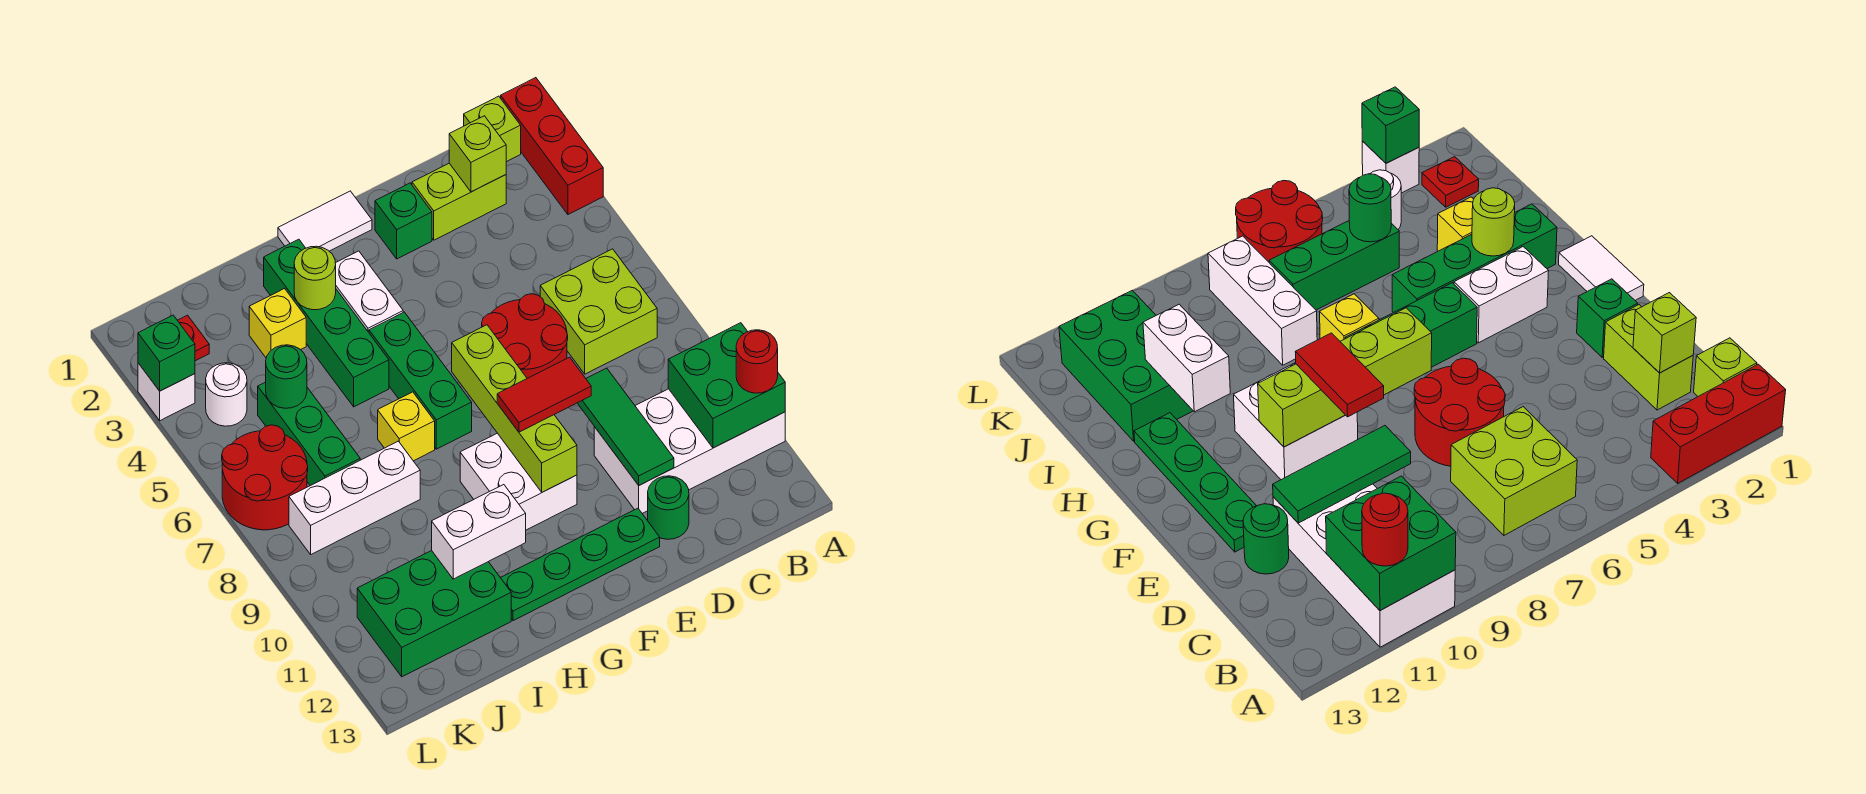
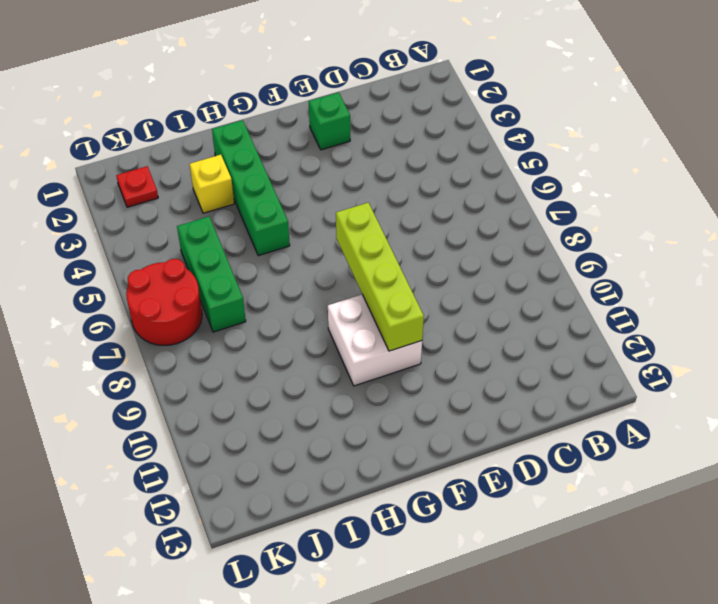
none -> red 1x3 brick [501,78,603,214]
none -> white 2x4 brick [594,389,785,513]
none -> lime 1x1 brick [464,96,521,162]
none -> lime 2x2 brick [540,249,657,374]

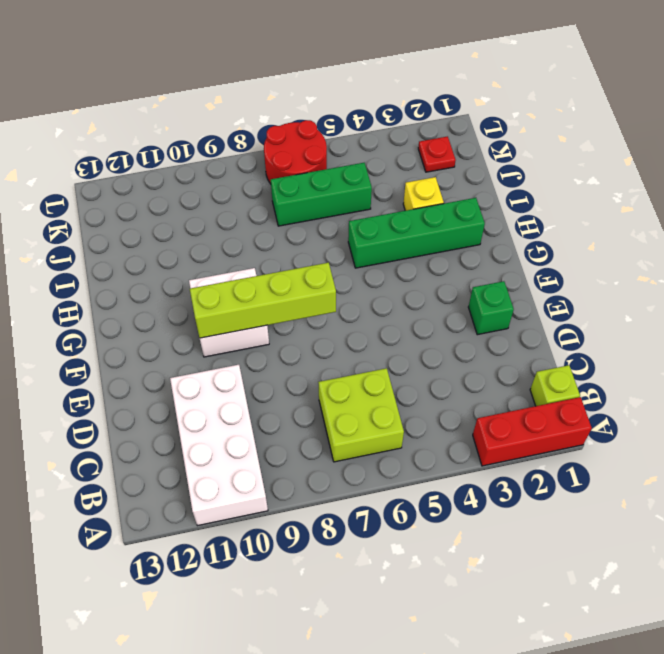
none -> lime 1x2 brick [412,163,506,240]
none -> red 2x2 round brick [482,294,568,378]
none -> green 1x1 round brick [648,476,689,539]
none -> green 1x4 plate [501,508,660,621]

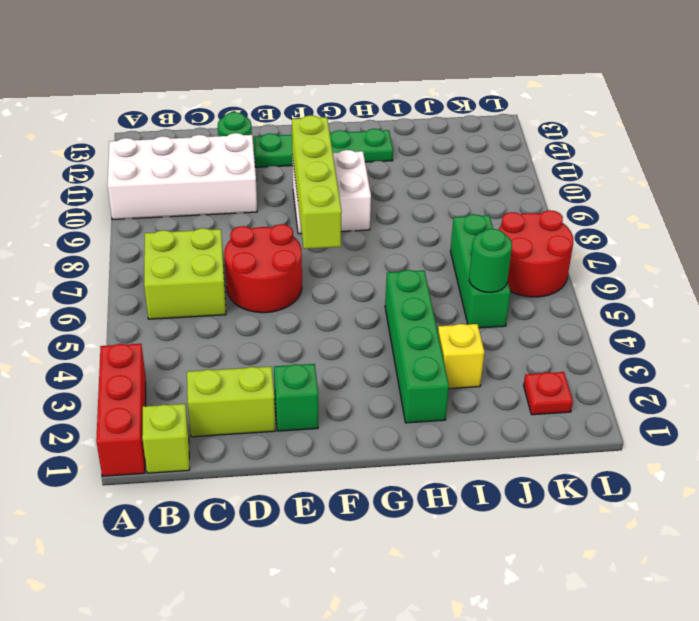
none -> white 1x2 tile [278,191,372,251]
none -> white 1x2 brick [335,251,403,332]
none -> green 1x3 brick [369,312,472,449]
none -> yellow 1x1 brick [378,392,435,461]

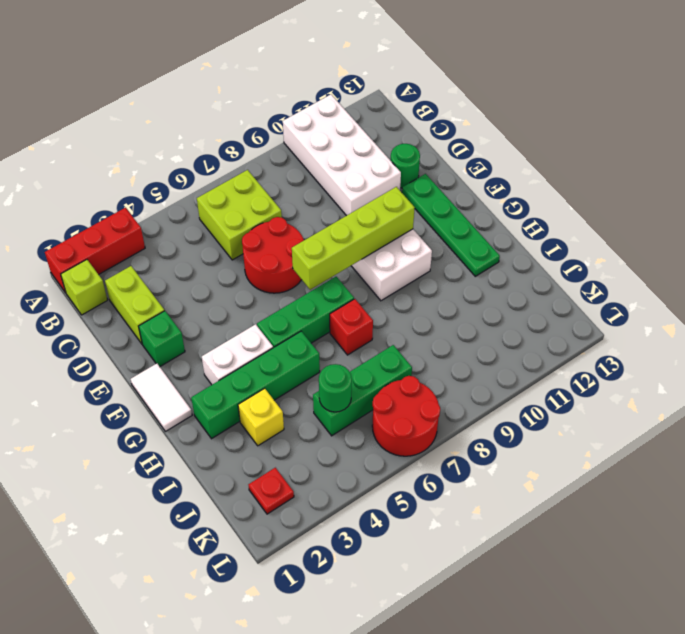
red 1x1 brick [330,299,373,355] -> yellow 1x1 brick [378,392,435,461]
none -> white 1x3 brick [289,441,420,554]
none -> green 2x3 brick [357,551,511,677]
none -> white 1x1 round brick [206,363,247,426]
none -> white 1x1 brick [138,363,195,421]

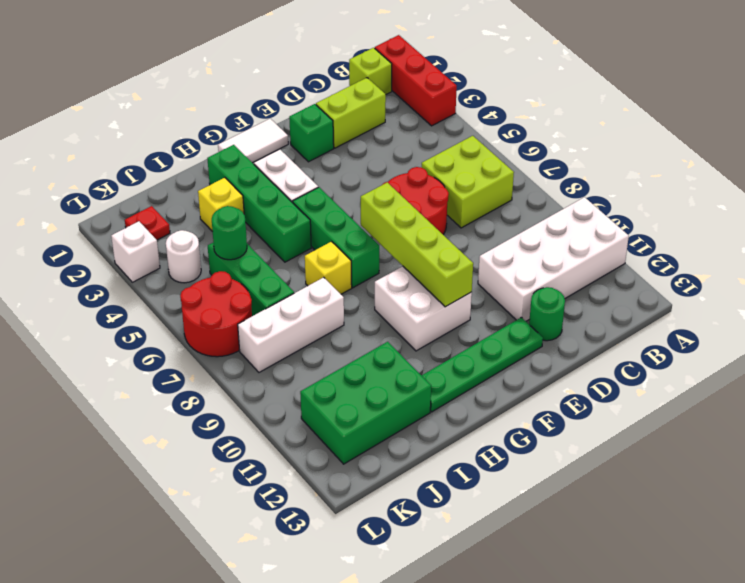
none -> green 2x2 brick [668,323,785,448]
none -> lime 1x1 brick [449,116,506,192]
none -> green 1x3 tile [577,368,674,485]
none -> lime 1x1 round brick [294,246,336,310]

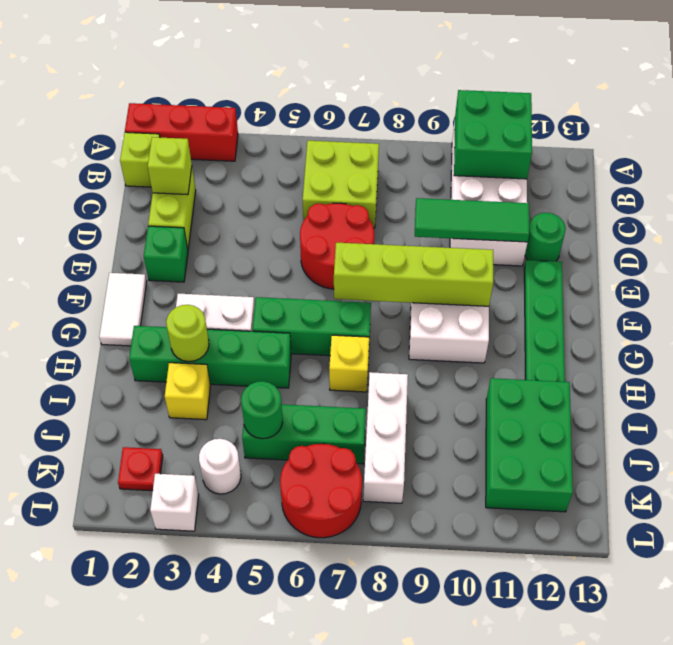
none -> white 1x2 brick [432,485,526,579]
none -> green 1x1 brick [138,315,195,391]
none -> red 1x1 round brick [736,330,778,393]
none -> red 1x2 tile [497,357,591,432]

